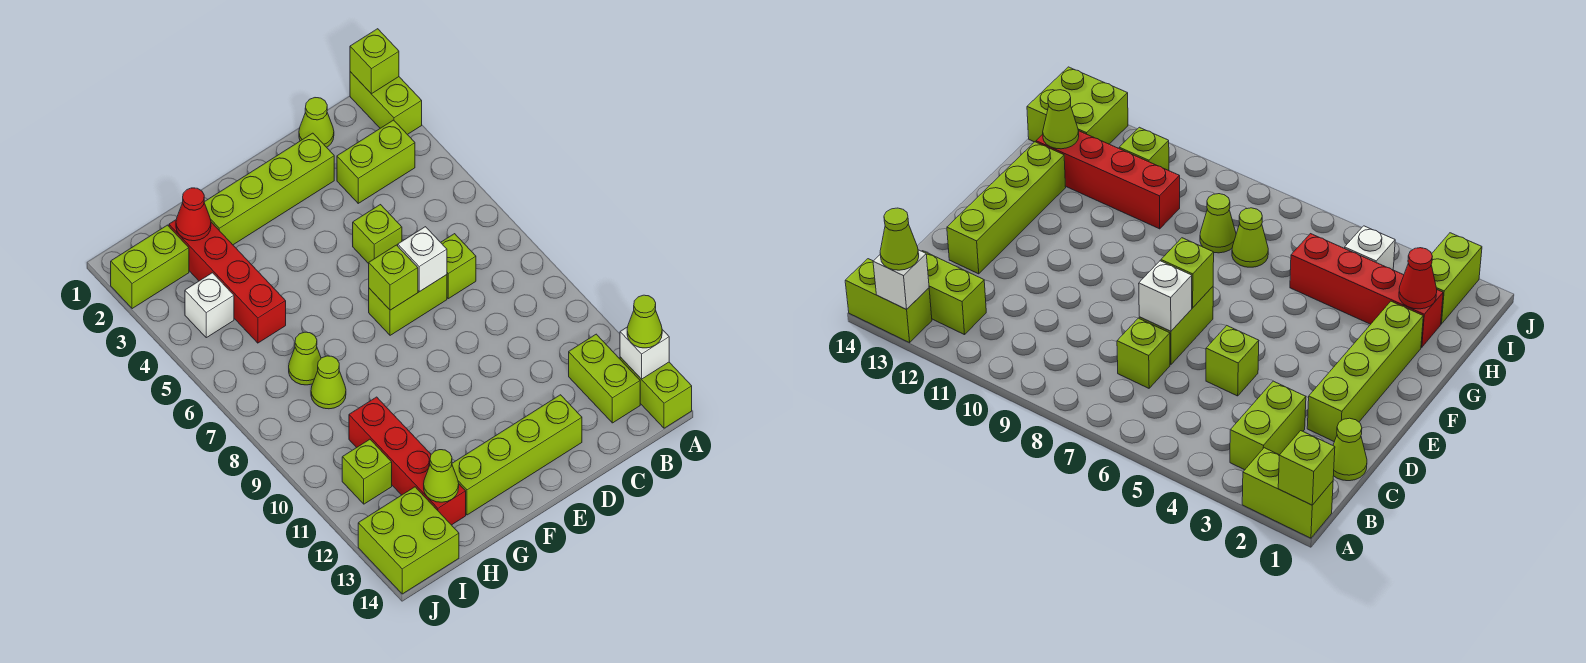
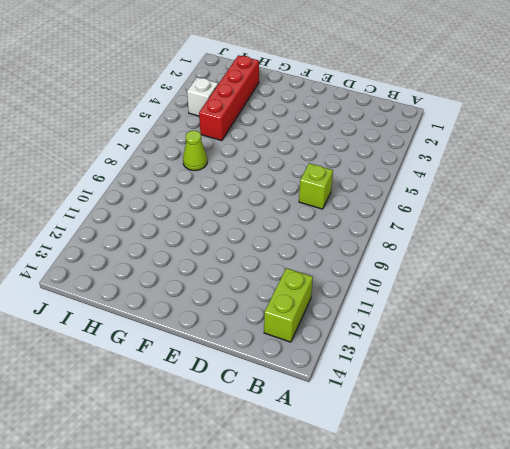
none -> lime 1x2 brick [350,72,422,135]
none -> lime 1x2 brick [620,357,692,428]
none -> lime 1x2 brick [337,120,415,203]

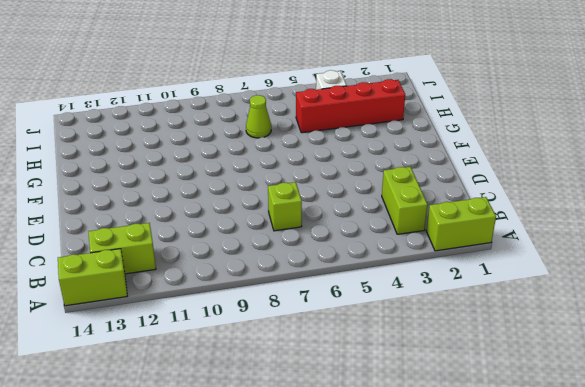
none -> lime 1x1 cone [299,98,334,147]
none -> lime 1x4 brick [204,133,334,245]
none -> lime 1x1 brick [353,205,402,264]

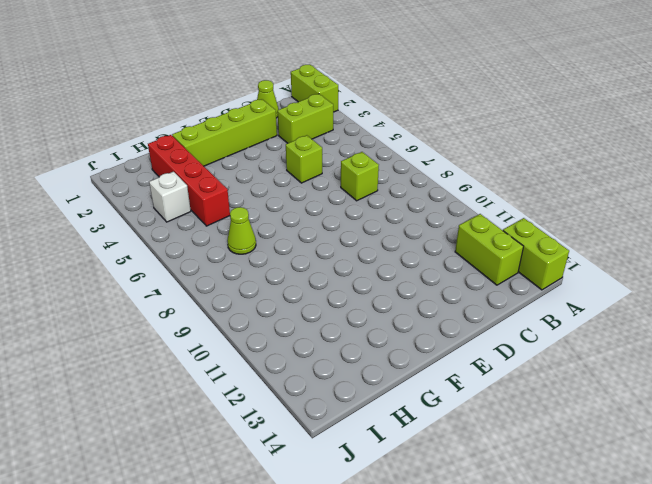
none -> lime 1x2 brick [369,275,447,335]
none -> lime 1x4 brick [452,395,582,515]
none -> lime 1x1 cone [311,356,346,409]

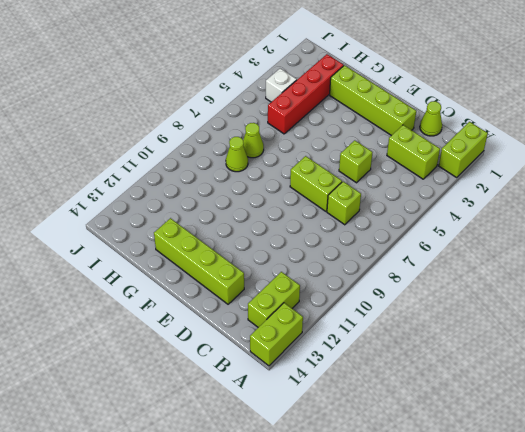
none -> red 1x4 brick [349,397,466,525]
none -> lime 1x2 brick [111,225,189,309]
none -> lime 1x1 brick [342,439,392,504]

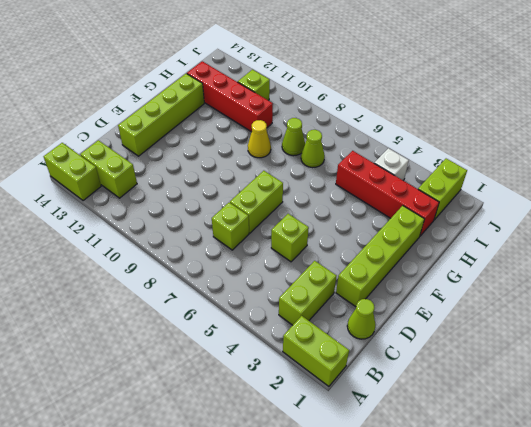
yellow 1x1 cone [248,120,271,158] -> none
none -> lime 2x2 brick [358,487,459,594]
none -> lime 1x1 brick [350,29,399,94]
none -> white 1x1 brick [620,327,669,379]

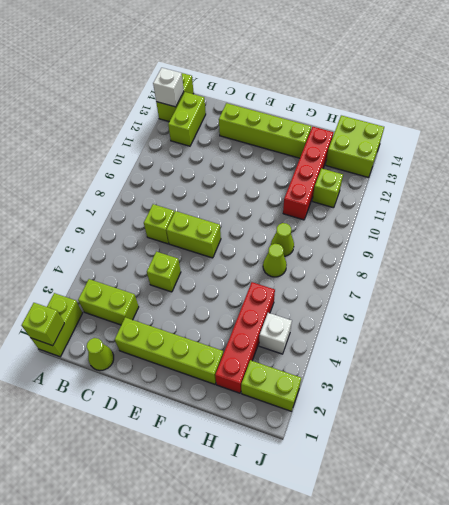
none -> white 1x1 brick [398,227,447,292]
none -> lime 1x1 brick [369,245,418,310]
none -> red 1x1 cone [176,188,211,241]

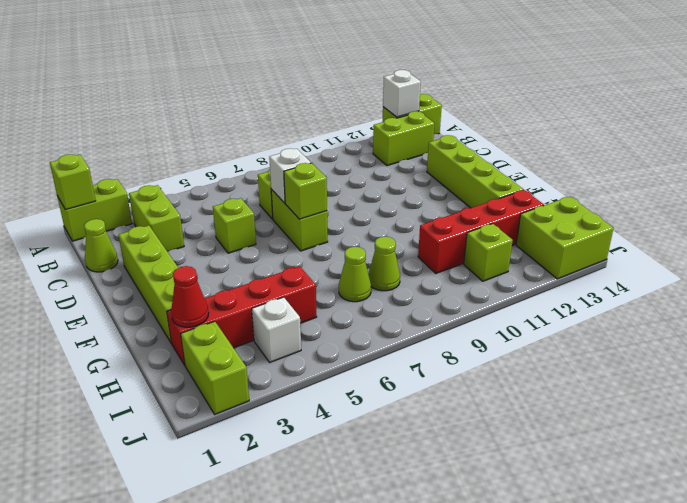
none -> lime 1x1 cone [424,450,459,502]
none -> lime 1x1 cone [627,295,662,348]

